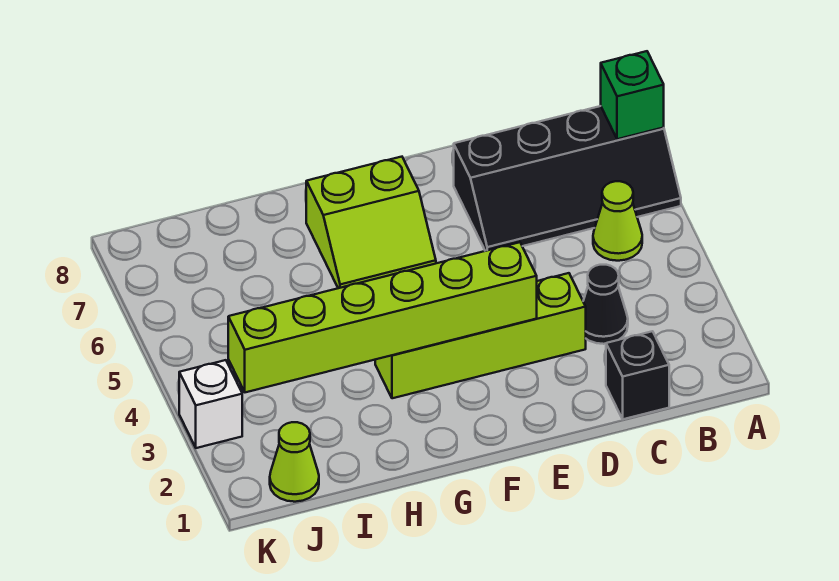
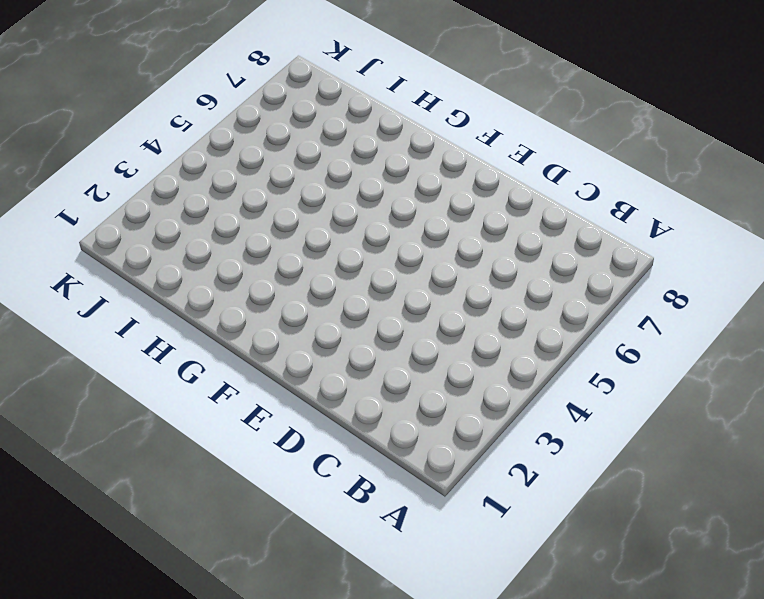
none -> black 2x4 slope [454,106,681,251]
none -> lime 1x1 cone [593,181,642,261]

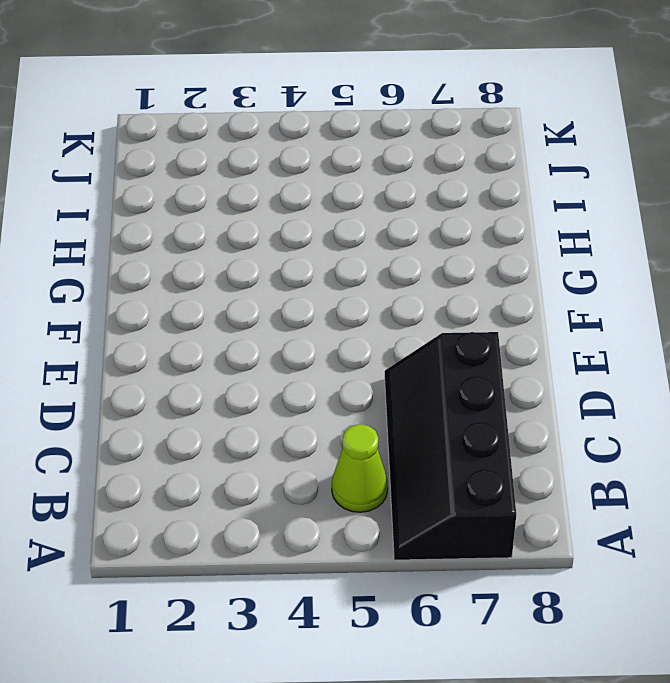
none -> black 1x1 brick [606,331,669,419]
none -> black 1x1 cone [583,265,628,344]

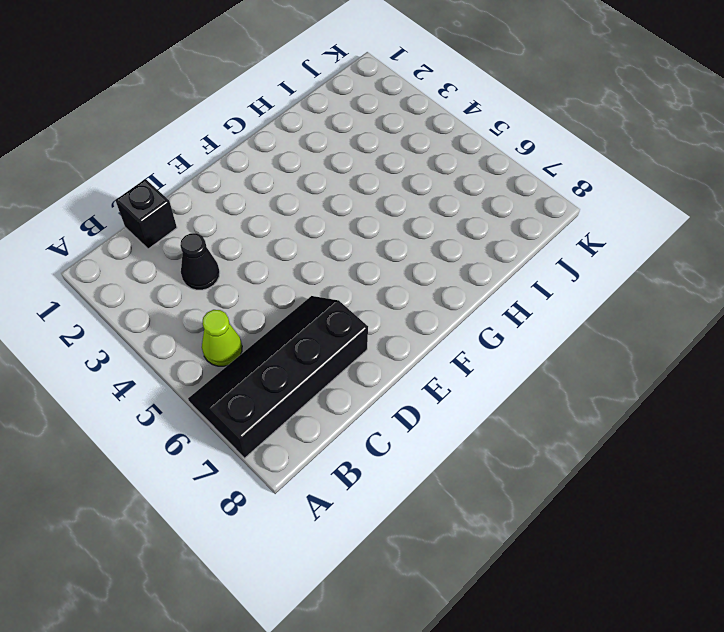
none -> lime 1x4 brick [375,273,586,398]
none -> lime 2x2 slope [306,157,436,288]

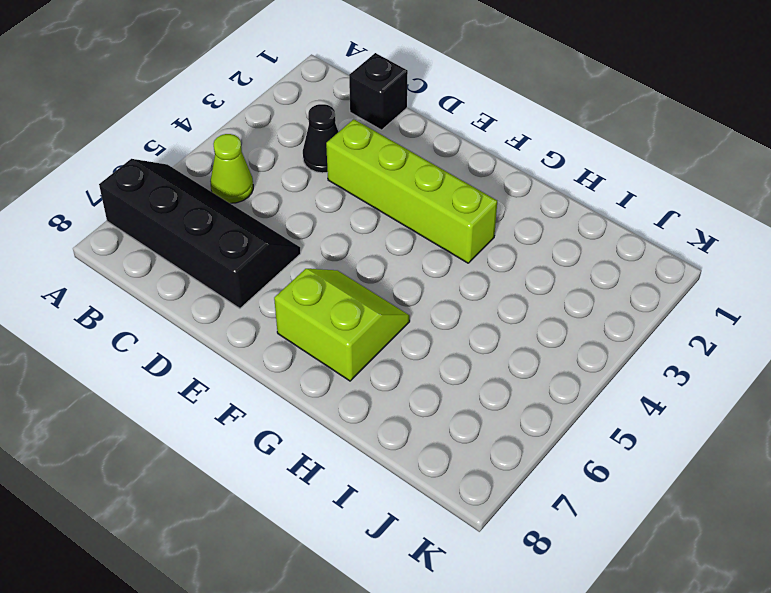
none -> lime 1x1 cone [270,422,319,502]
none -> white 1x1 brick [179,360,242,448]

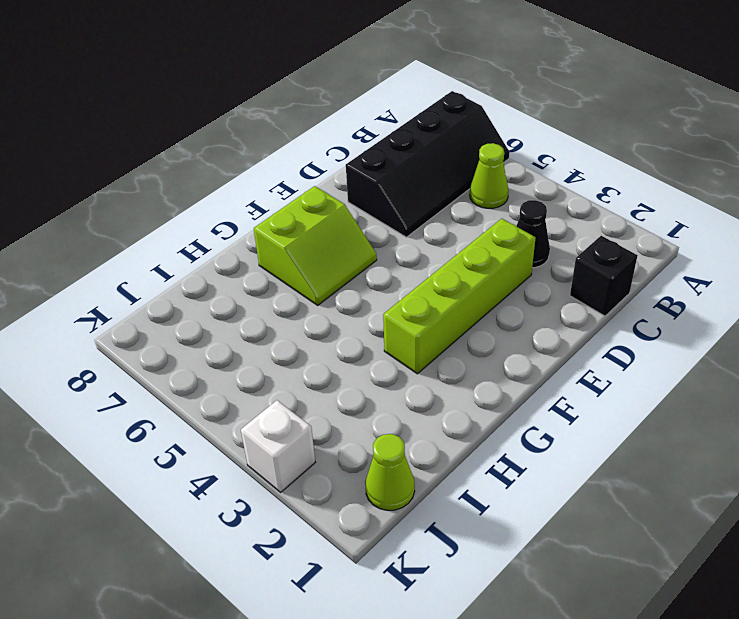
none -> green 1x1 brick [601,51,664,139]
none -> lime 1x6 brick [228,242,537,392]

